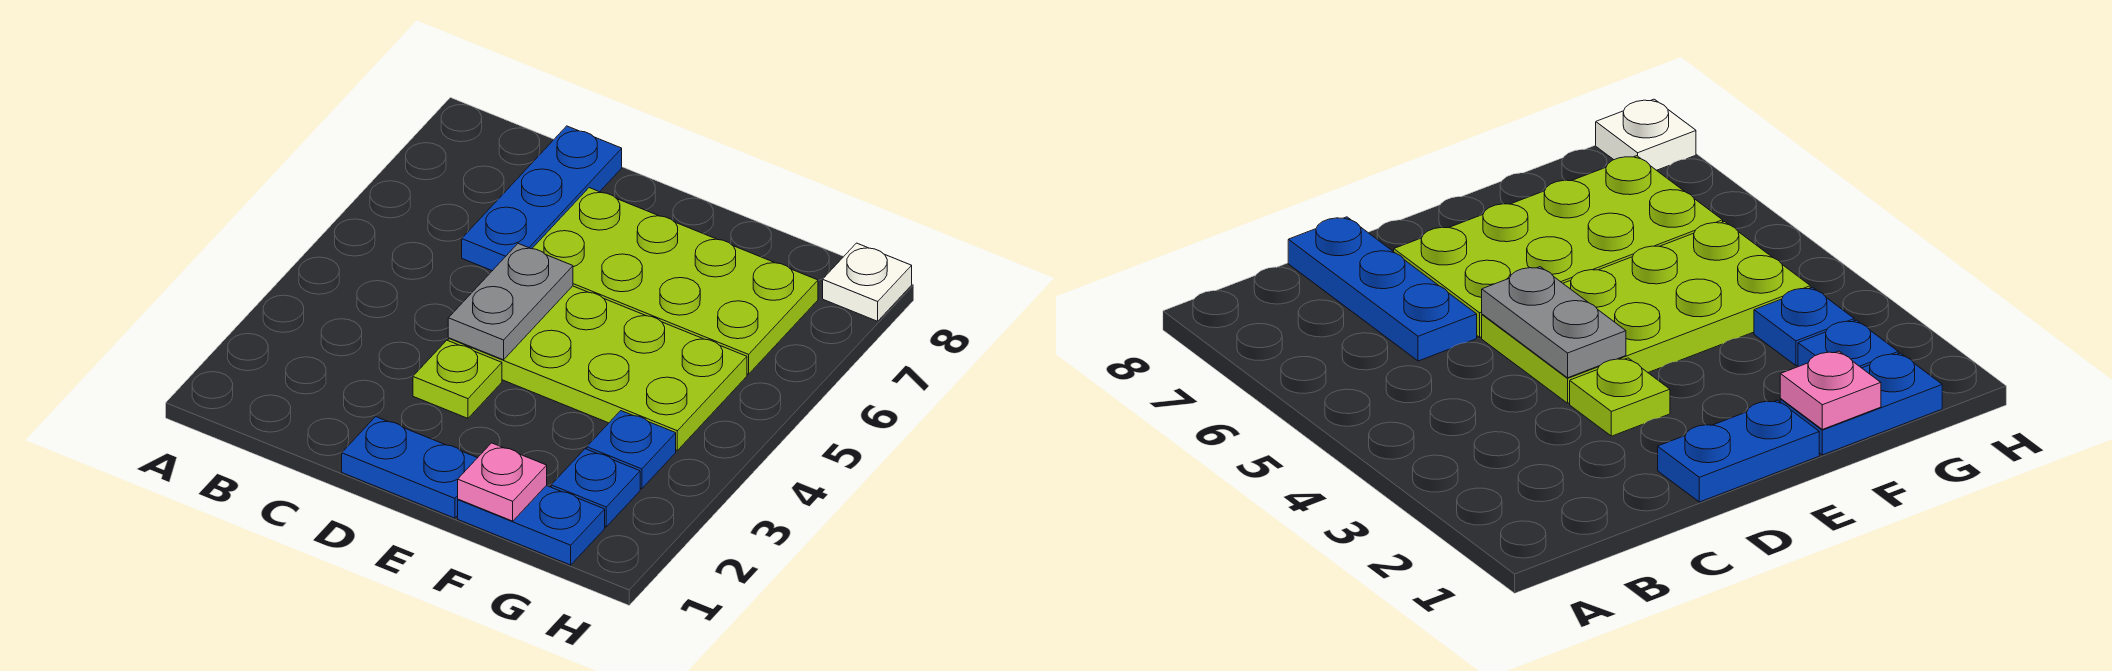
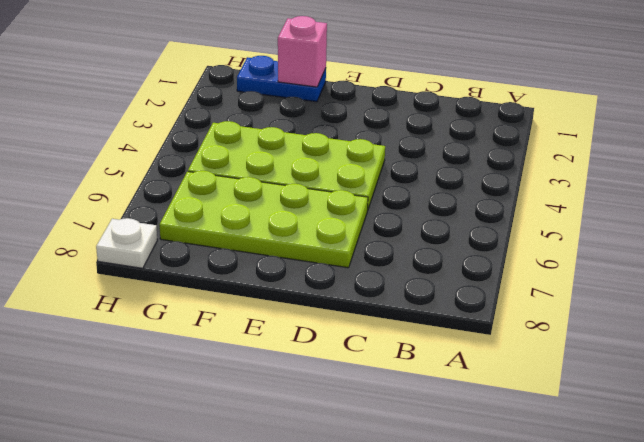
pink 1x1 brick [278,16,327,87] -> pink 1x1 plate [458,443,547,521]
none -> blue 1x3 plate [462,126,622,271]
none -> blue 1x2 plate [342,417,477,518]

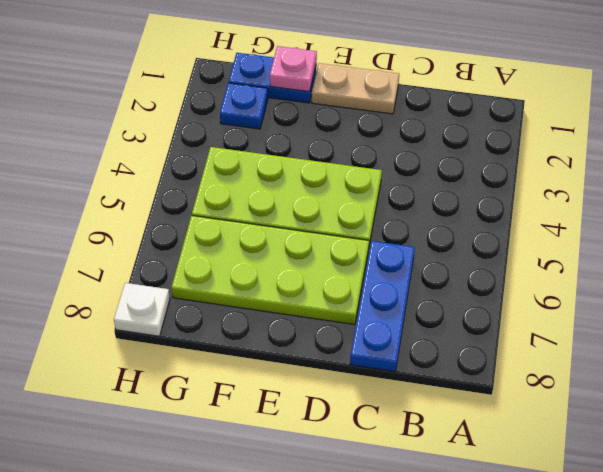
tan 1x2 plate [312,63,399,114] -> blue 1x2 plate [342,417,477,518]
none -> lime 1x1 plate [413,340,502,418]
none -> blue 1x1 plate [587,411,676,489]

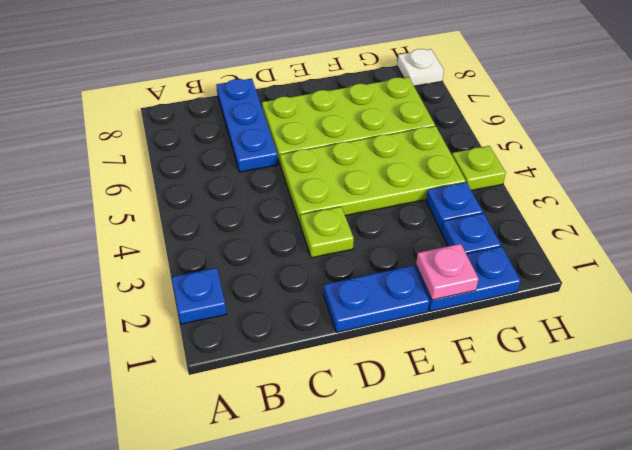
blue 1x1 plate [172,268,227,324] -> none
lime 1x1 plate [452,146,506,191] -> none
none -> grey 1x2 plate [448,244,573,360]

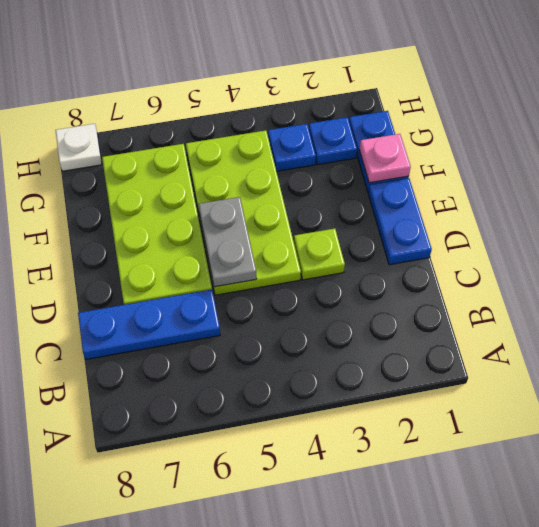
grey 1x2 plate [199,197,257,287] -> grey 1x2 plate turned to [448,244,573,360]

